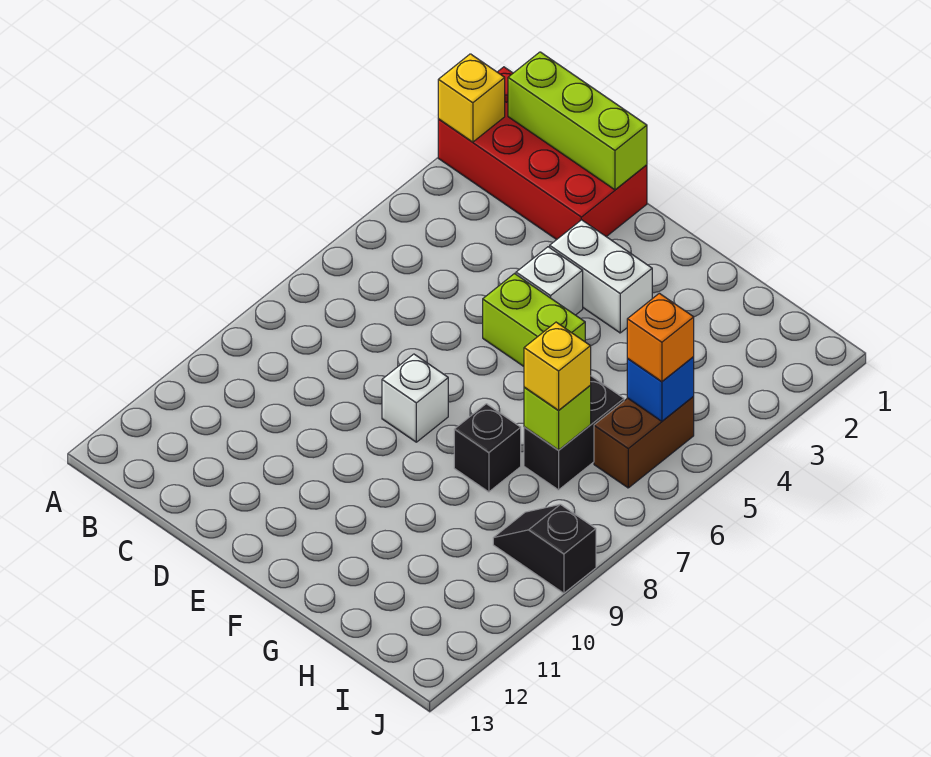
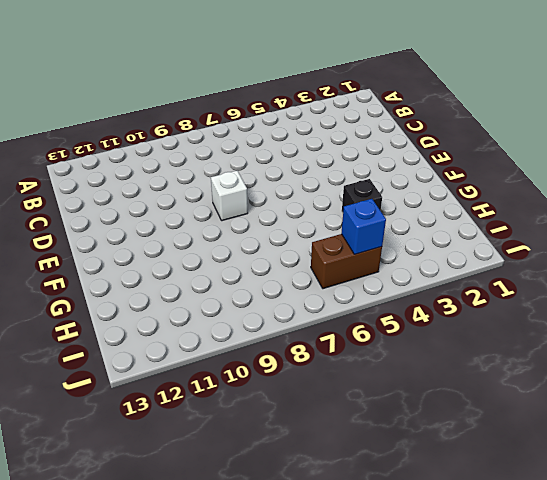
black 1x1 brick [342,179,382,212] -> black 1x1 brick moved to [454,404,521,492]
none -> red 2x4 brick [438,67,647,240]
none -> white 1x2 brick [550,220,652,333]
none -> white 1x1 brick [516,247,583,315]

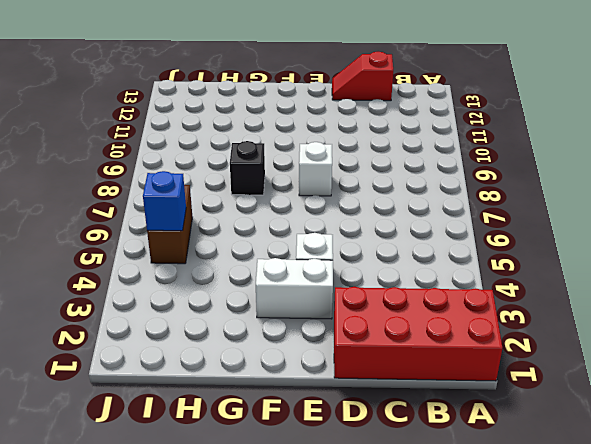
red 1x2 slope [332,52,393,101] -> none
none -> lime 1x2 brick [483,274,585,366]
none -> black 1x2 brick [524,376,624,490]
none -> black 1x2 slope [493,504,596,593]

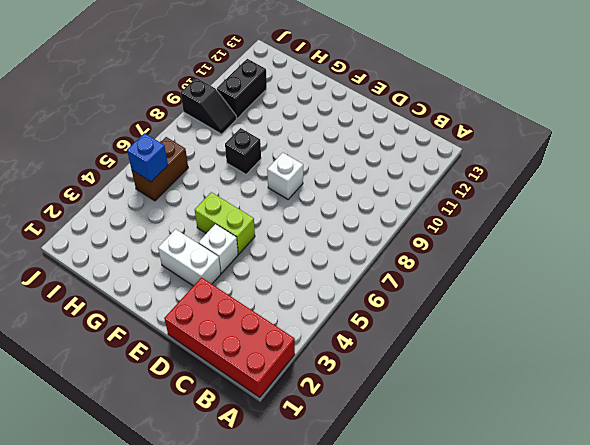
black 1x2 brick [217,59,267,118] -> black 1x2 brick moved to [524,376,624,490]
none -> yellow 1x1 brick [438,54,505,142]
none -> lime 1x3 brick [508,52,647,190]
none -> lime 1x1 brick [524,386,591,450]

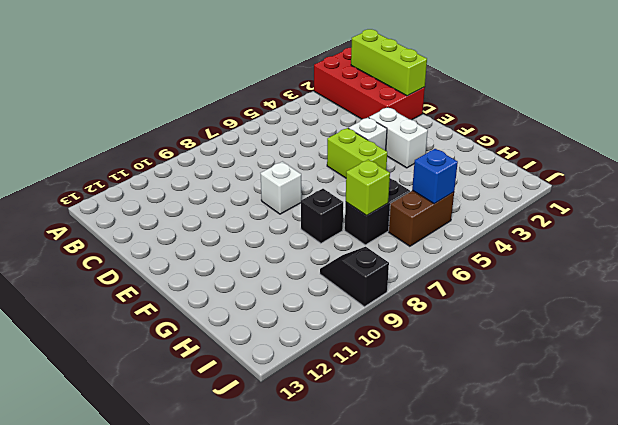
none -> yellow 1x1 brick [438,54,505,142]
none -> yellow 1x1 brick [524,322,591,411]
none -> orange 1x1 brick [627,293,694,382]

